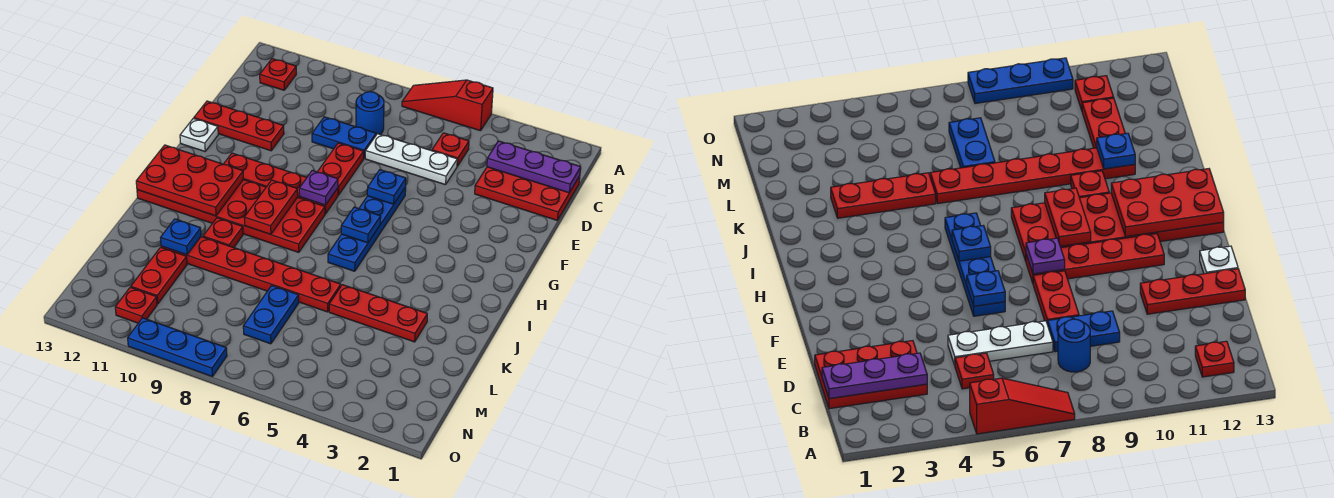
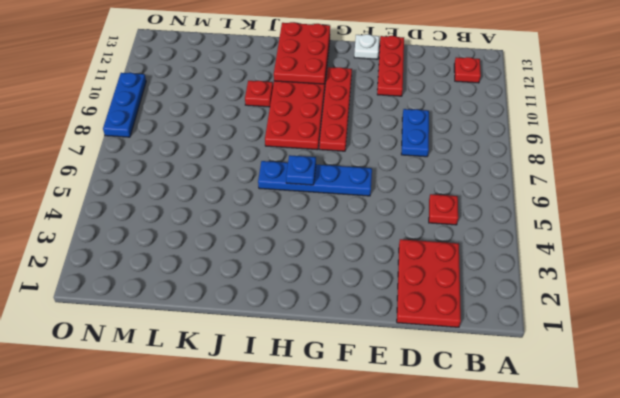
none -> red 1x3 slope [402,80,493,131]
none -> blue 1x1 round brick [356,92,384,135]
none -> white 1x3 plate [365,134,457,185]

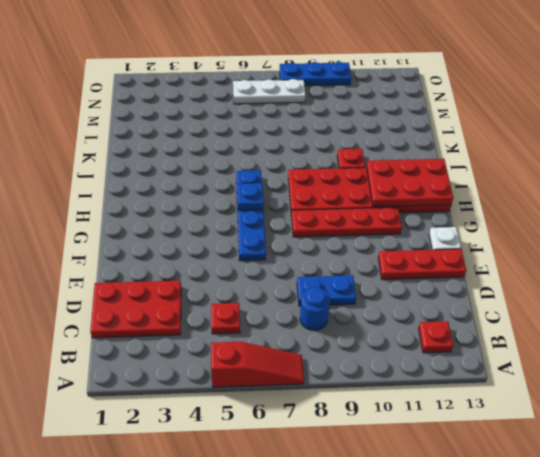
white 1x3 plate [233,79,305,104] -> white 1x3 plate moved to [365,134,457,185]
none -> red 1x2 plate [318,143,364,195]
none -> red 1x3 plate [329,285,427,342]
none -> red 1x6 plate [161,237,341,312]

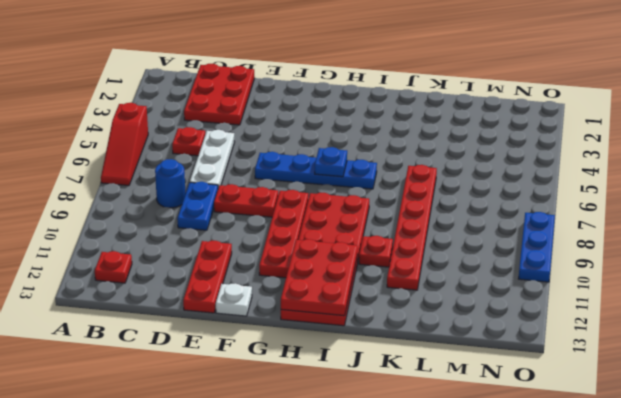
none -> red 1x3 plate [329,285,427,342]
none -> blue 1x2 plate [243,286,299,344]
none -> red 1x2 plate [131,247,187,304]

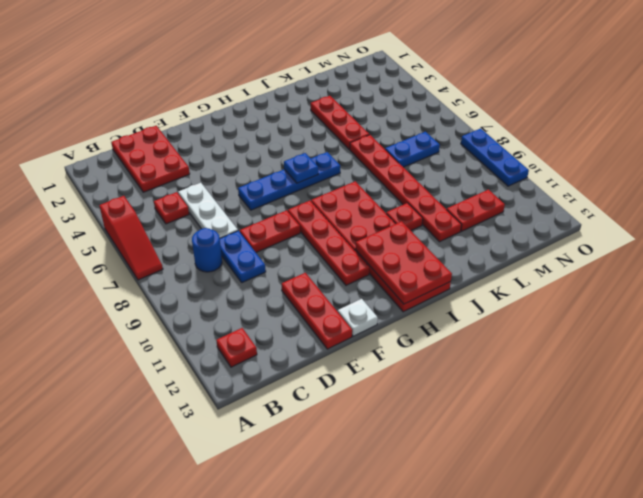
none -> red 1x1 plate [115,287,157,323]
none -> purple 1x3 plate [487,141,581,193]
none -> blue 1x1 plate [367,170,406,204]

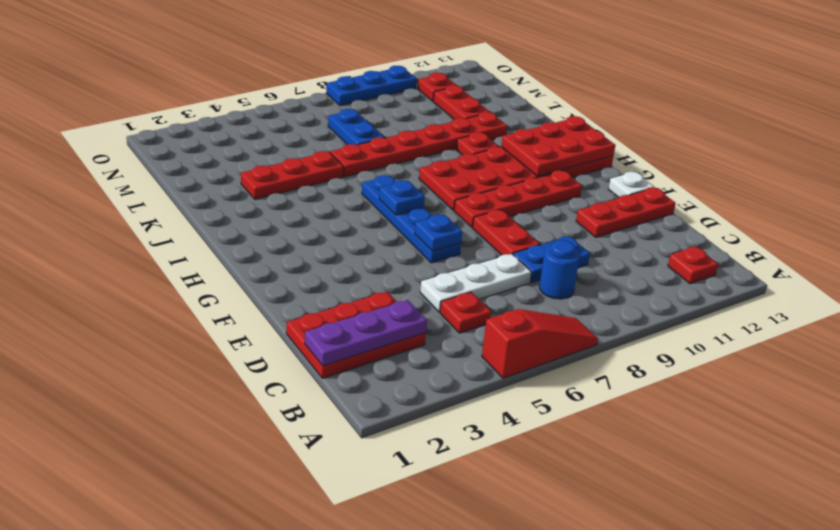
none -> purple 1x1 plate [299,170,338,205]
none -> red 1x2 plate [244,180,298,234]
none -> blue 1x1 plate [161,219,201,255]

